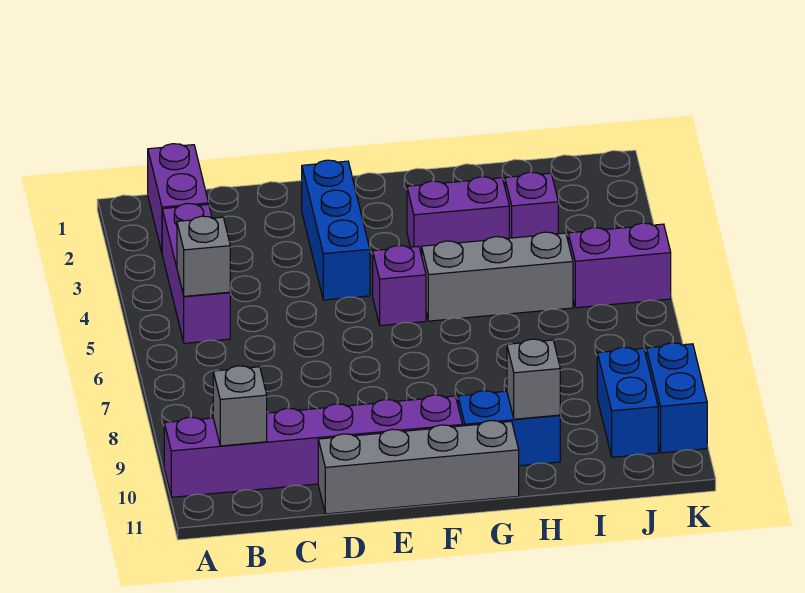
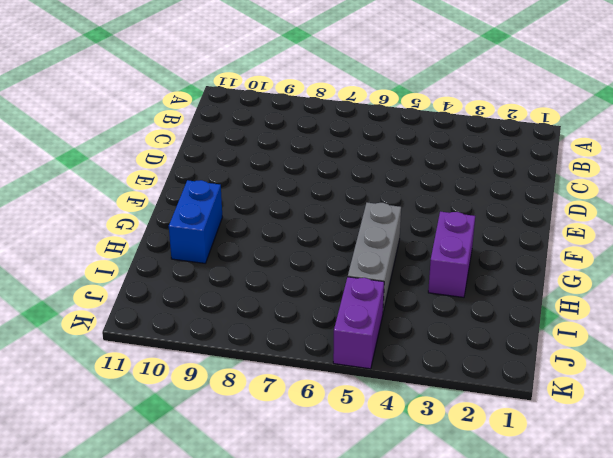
none -> purple 1x6 brick [164,395,463,497]
none -> purple 1x2 brick [148,144,209,252]
none -> purple 1x3 brick [162,204,230,343]

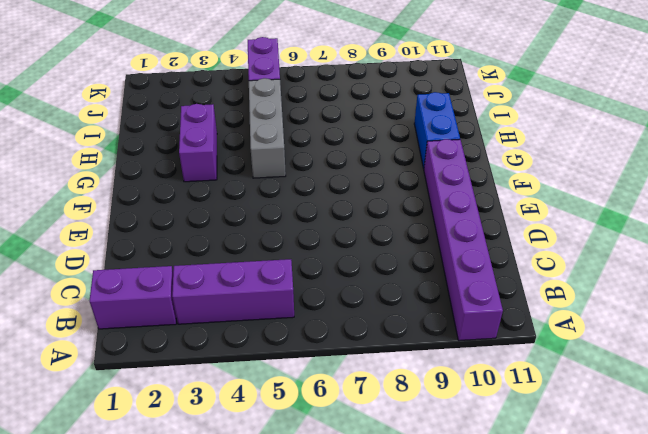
none -> grey 1x4 brick [318,421,519,514]
none -> blue 1x3 brick [302,160,370,300]
none -> purple 1x1 brick [373,246,426,326]

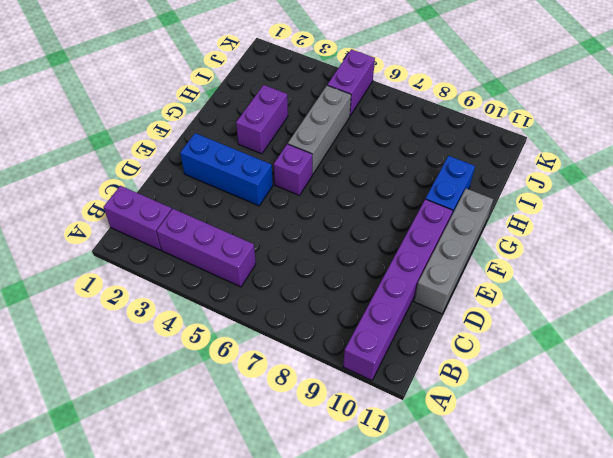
none -> purple 1x1 brick [505,172,558,238]
none -> blue 1x2 brick [597,347,658,457]
none -> blue 1x2 brick [646,343,707,453]

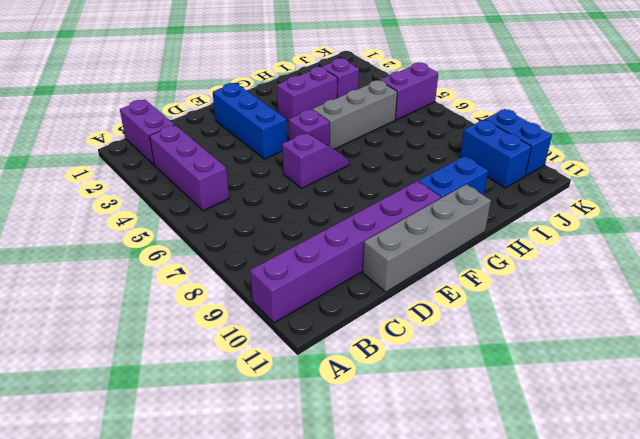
purple 1x2 slope [282,133,349,188] -> none
none -> grey 1x1 brick [177,216,230,296]
none -> grey 1x1 brick [213,366,267,446]
none -> grey 1x1 brick [507,339,560,419]

